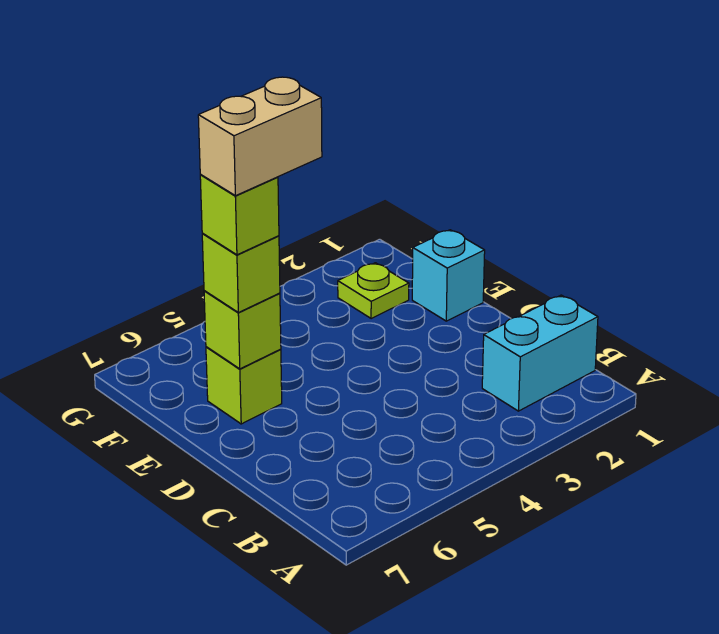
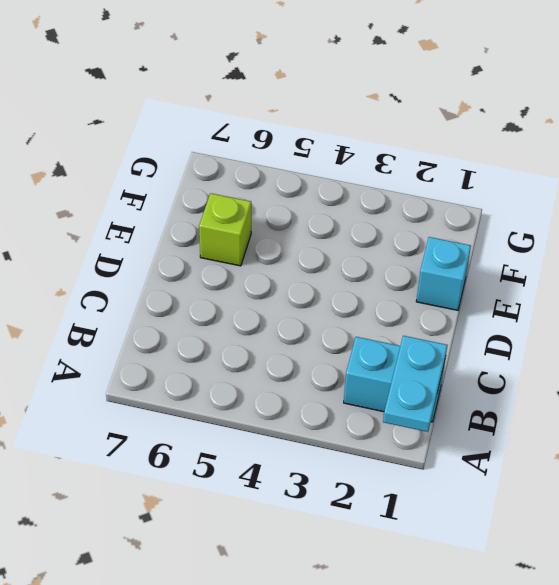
cyan 1x2 plate [383,336,447,432] -> none
none -> lime 1x1 plate [338,263,409,319]
none -> lime 1x1 brick [204,291,281,369]

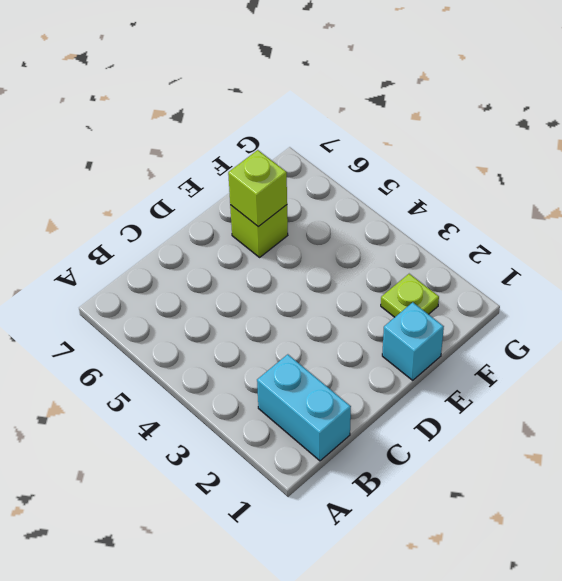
none -> lime 1x1 brick [202,234,280,313]
none -> lime 1x1 brick [200,175,279,255]

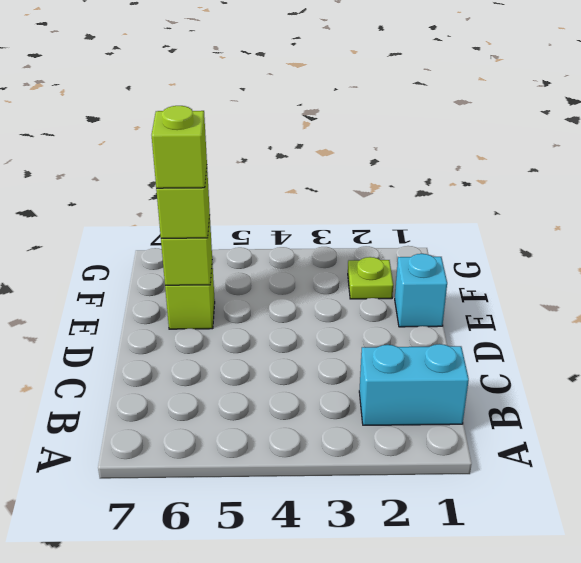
none -> tan 1x2 brick [198,77,322,196]

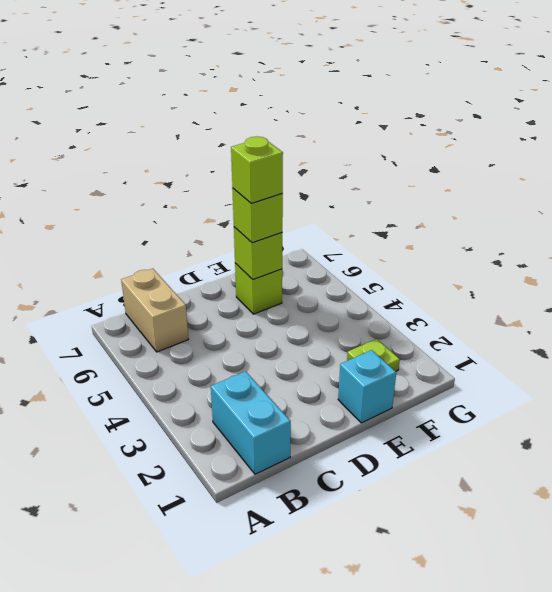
tan 1x2 brick [121,269,189,352] -> tan 1x2 brick moved to [198,77,322,196]

